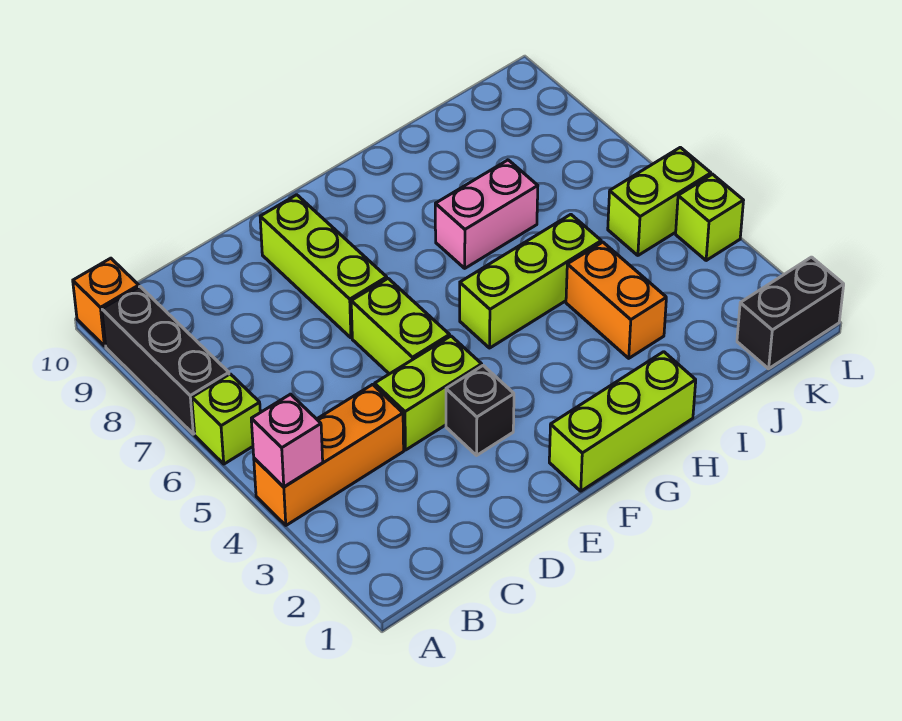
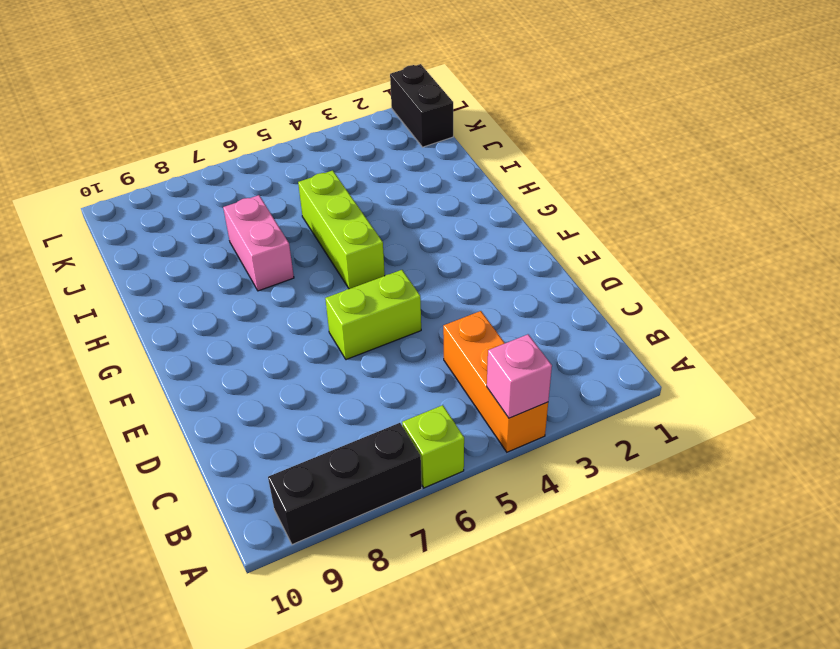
none -> orange 1x1 brick [73,258,139,346]
none -> lime 1x2 brick [375,336,482,450]
none -> black 1x1 brick [446,366,514,455]

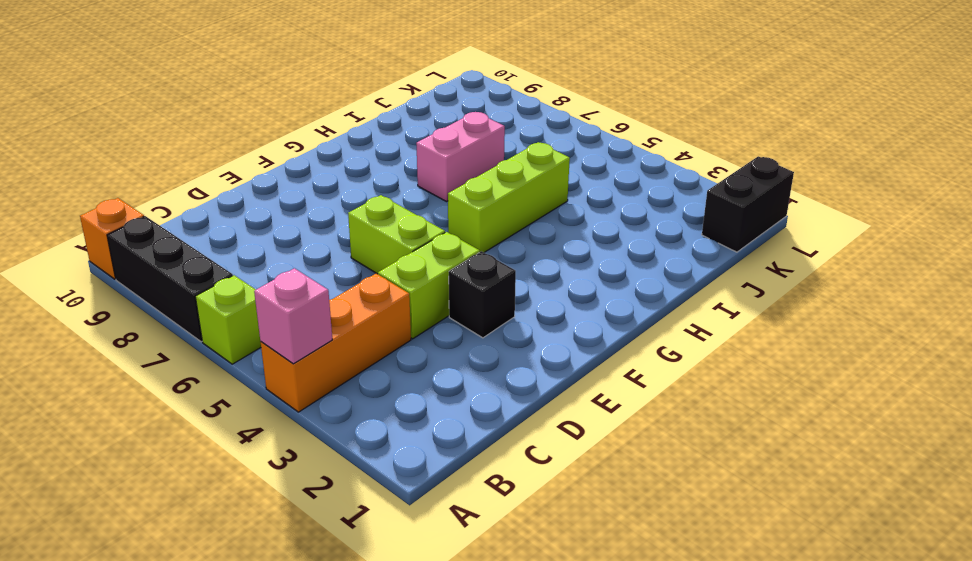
none -> lime 1x3 brick [260,195,387,338]
none -> lime 1x3 brick [549,352,696,491]
none -> orange 1x2 brick [566,242,666,358]

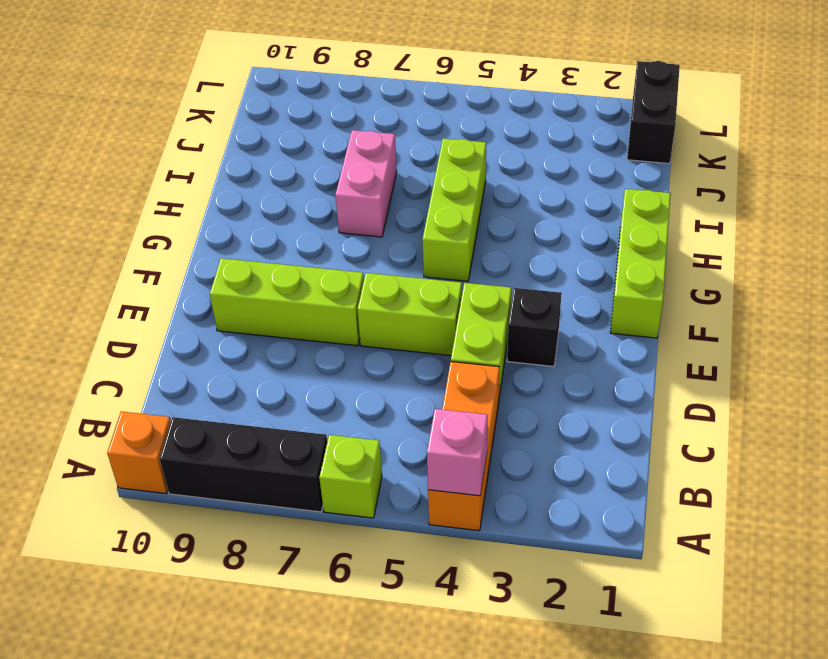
none -> orange 1x2 brick [566,242,666,358]
none -> lime 1x2 brick [608,147,711,255]
none -> lime 1x1 brick [676,174,744,261]

